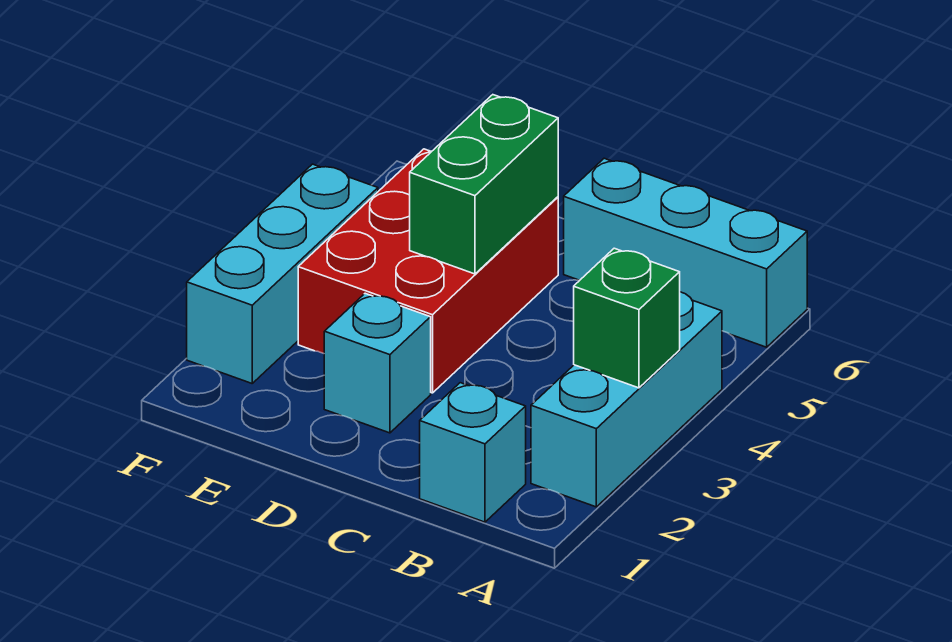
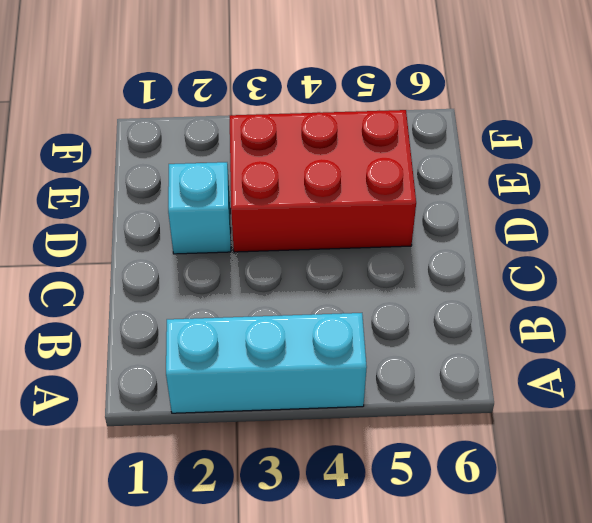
none -> cyan 1x3 brick [564,158,807,347]
none -> cyan 1x1 brick [420,383,526,522]

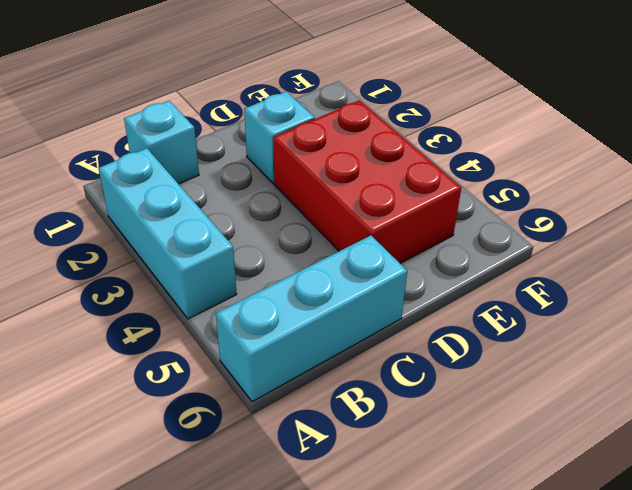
none -> cyan 1x3 brick [187,164,378,383]
none -> green 1x1 brick [574,248,680,388]

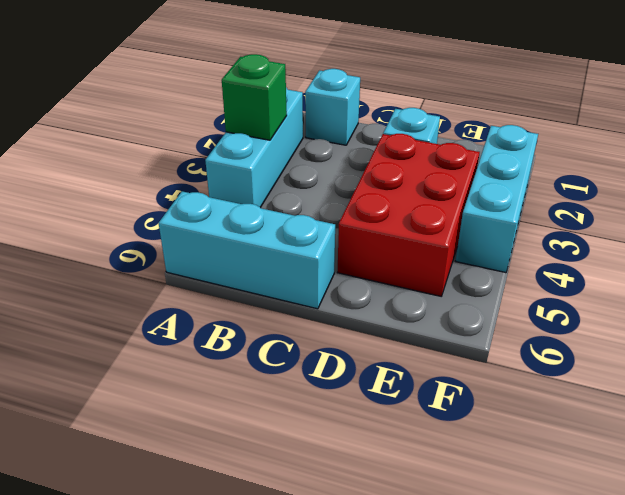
none -> green 1x2 brick [410,95,558,274]

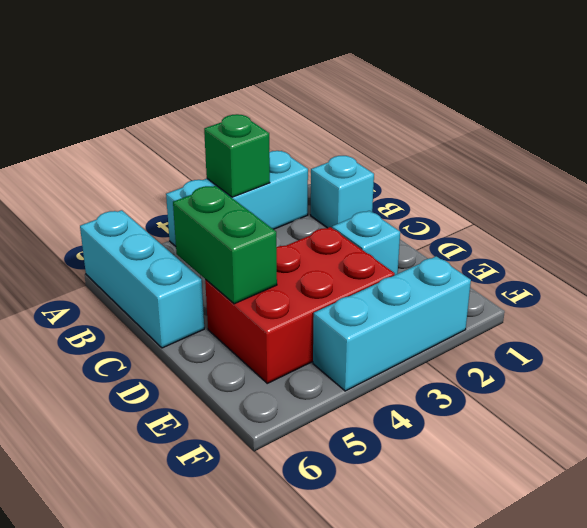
green 1x2 brick [173,186,277,304] -> green 1x2 brick turned to [410,95,558,274]

